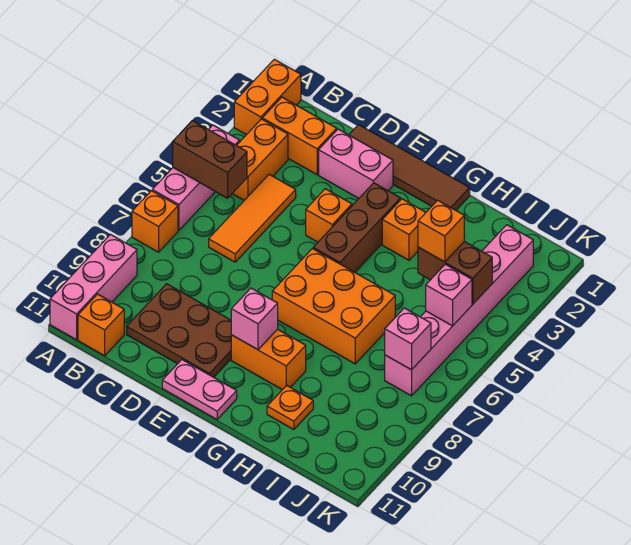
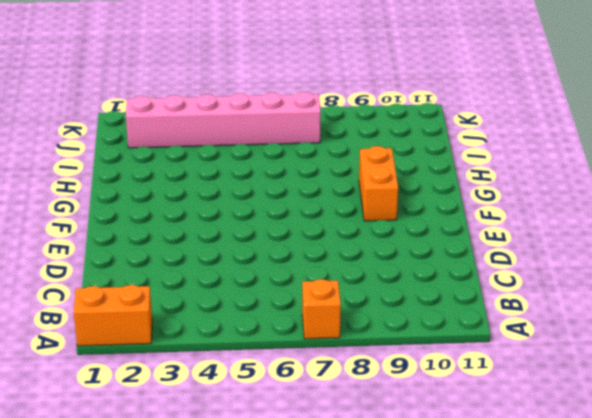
none -> pink 1x3 brick [152,125,240,230]
none -> pink 1x3 brick [50,235,137,340]
none -> orange 1x2 brick [262,97,337,175]

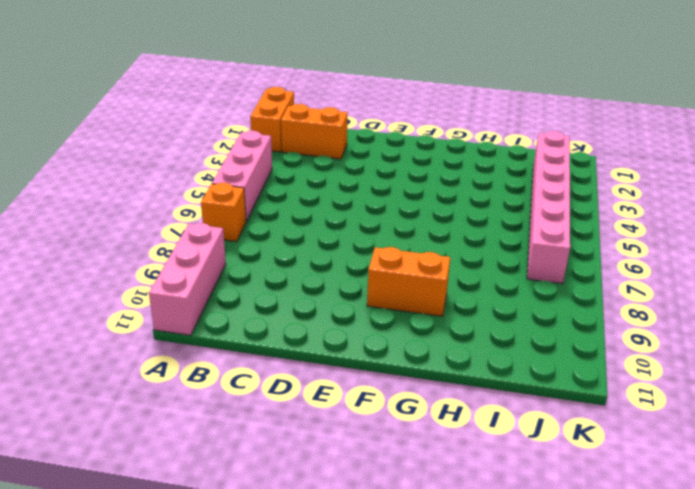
none -> orange 1x2 brick [232,119,288,200]
none -> orange 1x1 brick [78,294,124,356]
none -> orange 1x3 tile [209,174,296,262]

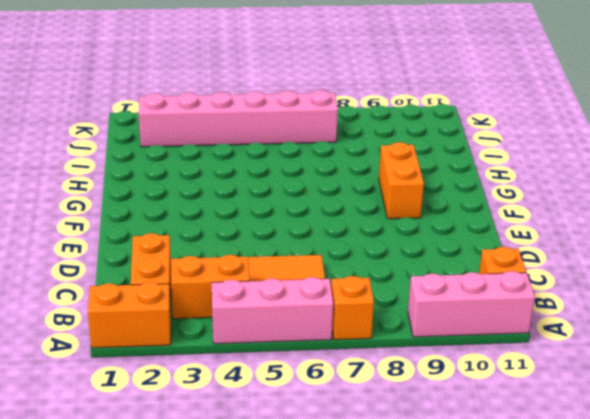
none -> brown 2x3 plate [127,284,231,377]
none -> brown 1x4 tile [349,125,470,210]
none -> pink 1x2 brick [319,129,393,198]

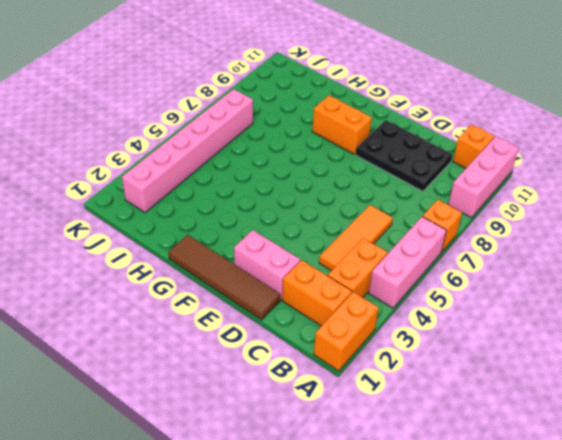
black 2x3 plate [356,120,453,191] -> brown 2x3 plate [127,284,231,377]
none -> orange 1x1 brick [306,189,352,242]
none -> pink 1x2 plate [162,360,237,419]
none -> brown 1x3 brick [313,183,401,272]

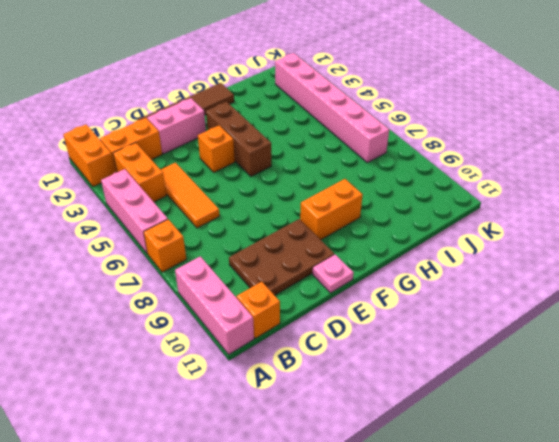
pink 1x1 plate [313,254,354,293] -> pink 1x2 plate [162,360,237,419]
none -> orange 2x3 brick [272,249,395,364]
none -> orange 1x1 brick [382,199,426,260]
none -> orange 1x1 plate [267,385,313,430]

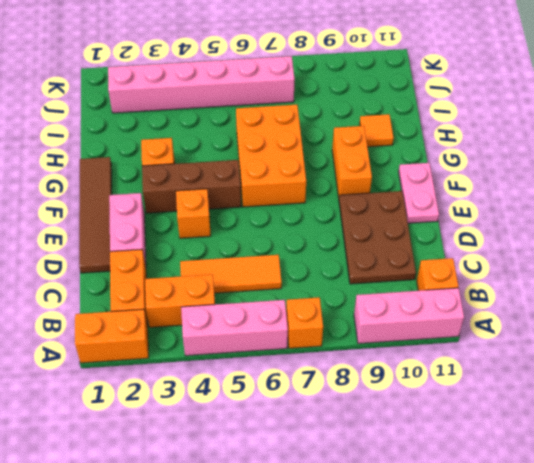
orange 1x1 tile [360,114,394,147] -> orange 1x1 plate [267,385,313,430]
none -> brown 1x2 brick [173,121,247,198]
none -> pink 1x1 brick [231,288,278,350]
none -> brown 1x2 brick [418,242,492,304]

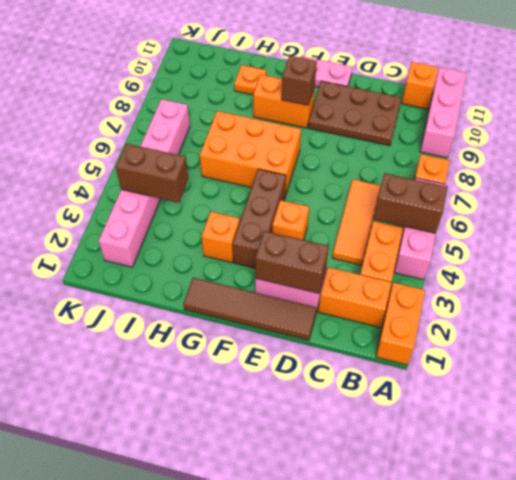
brown 1x2 brick [255,231,329,293] -> none
brown 1x1 brick [281,56,317,105] -> pink 1x1 brick [231,288,278,350]
none -> pink 1x1 brick [426,264,472,326]
none -> pink 1x1 brick [385,308,431,370]
none -> orange 1x1 brick [418,200,464,262]

